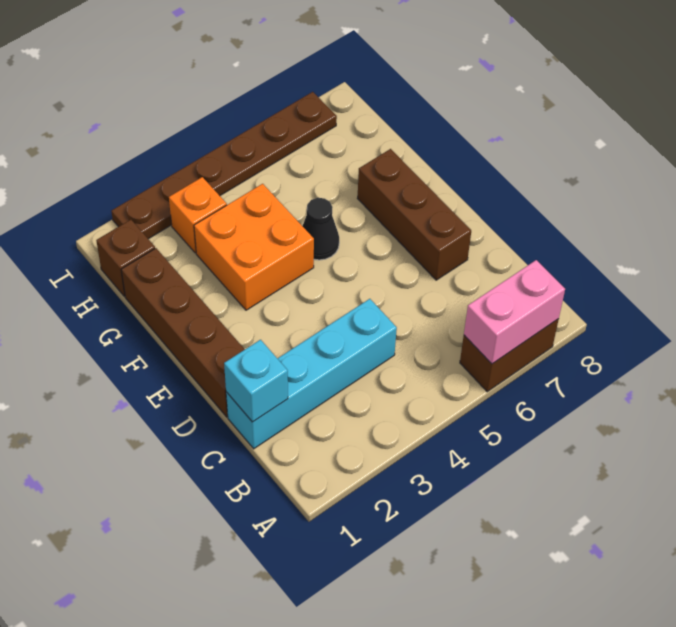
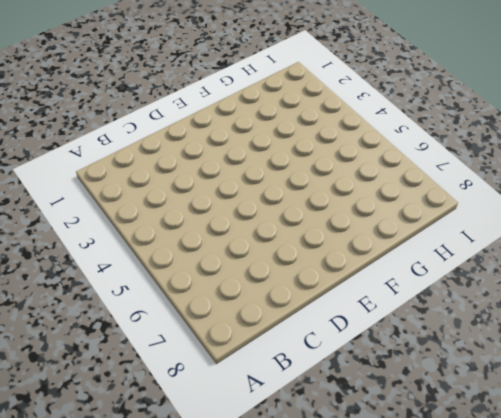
none -> brown 1x2 brick [460,319,559,392]
none -> cyan 1x4 brick [226,299,397,449]

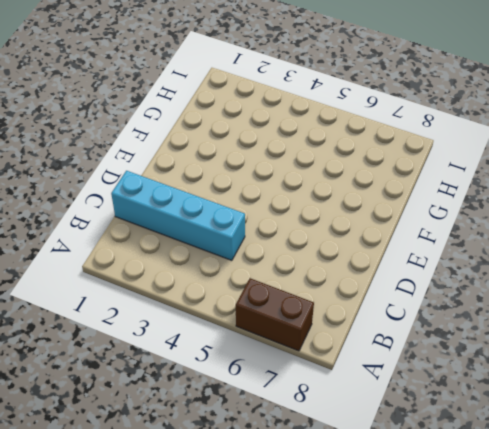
none -> brown 1x4 brick [121,248,245,417]
none -> brown 1x3 brick [357,149,471,280]

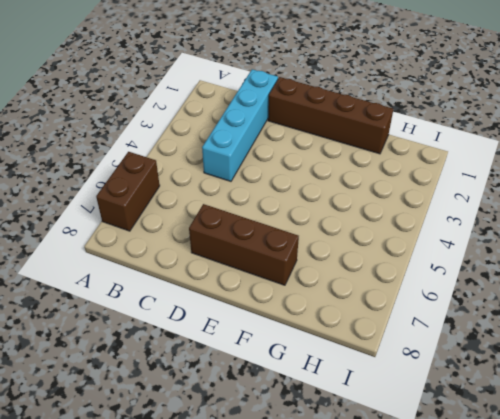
none -> orange 2x2 brick [194,184,314,310]
none -> black 1x1 cone [303,198,339,260]

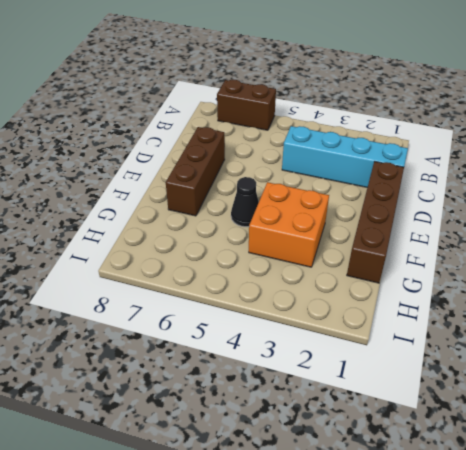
none -> brown 1x1 brick [96,220,155,296]
none -> orange 1x1 brick [169,177,227,253]

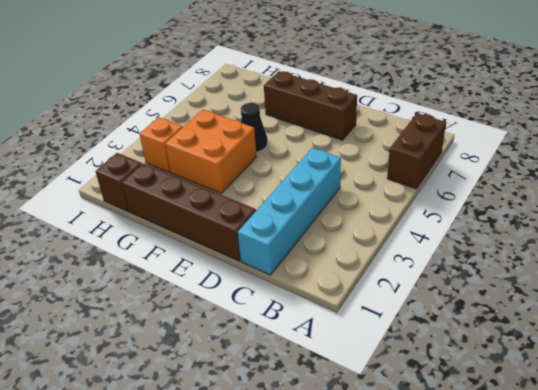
none -> brown 1x6 plate [111,92,337,239]
none -> pink 1x2 brick [464,260,565,364]

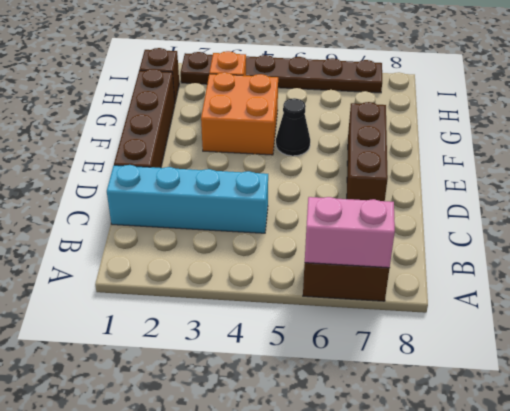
none -> cyan 1x1 brick [224,340,288,422]

